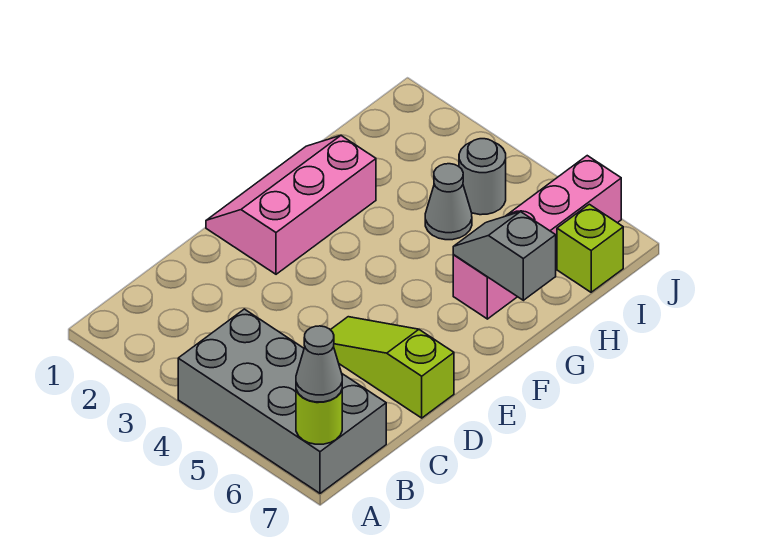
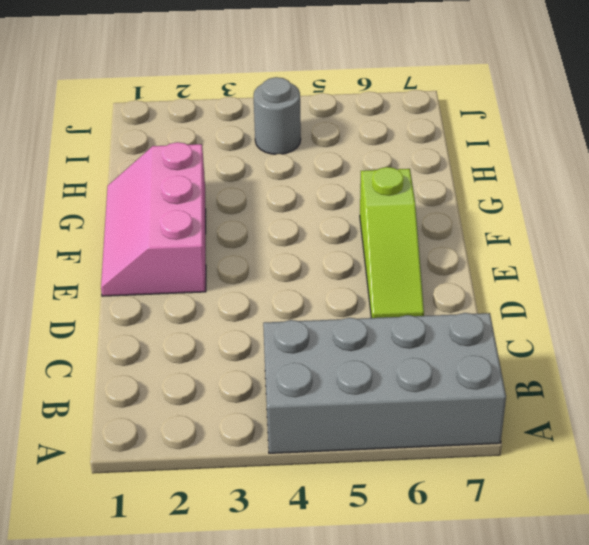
lime 1x3 slope [360,167,424,318] -> lime 1x3 slope turned to [331,317,454,418]
none -> pink 1x4 brick [453,156,621,319]
none -> grey 1x1 cone [425,164,472,240]

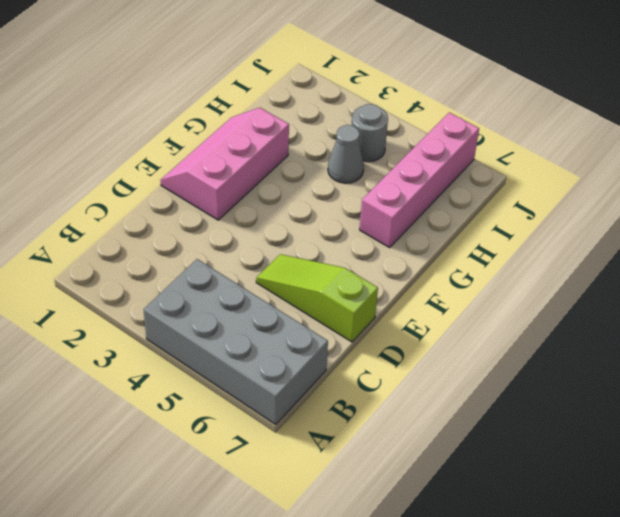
none -> lime 1x1 brick [557,204,623,292]
none -> lime 1x1 round brick [296,390,342,444]

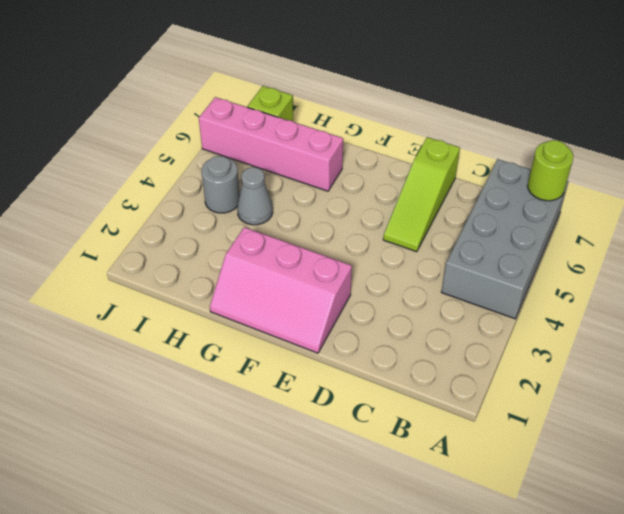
none -> grey 1x2 slope [453,212,556,300]
none -> grey 1x1 cone [296,326,342,402]

